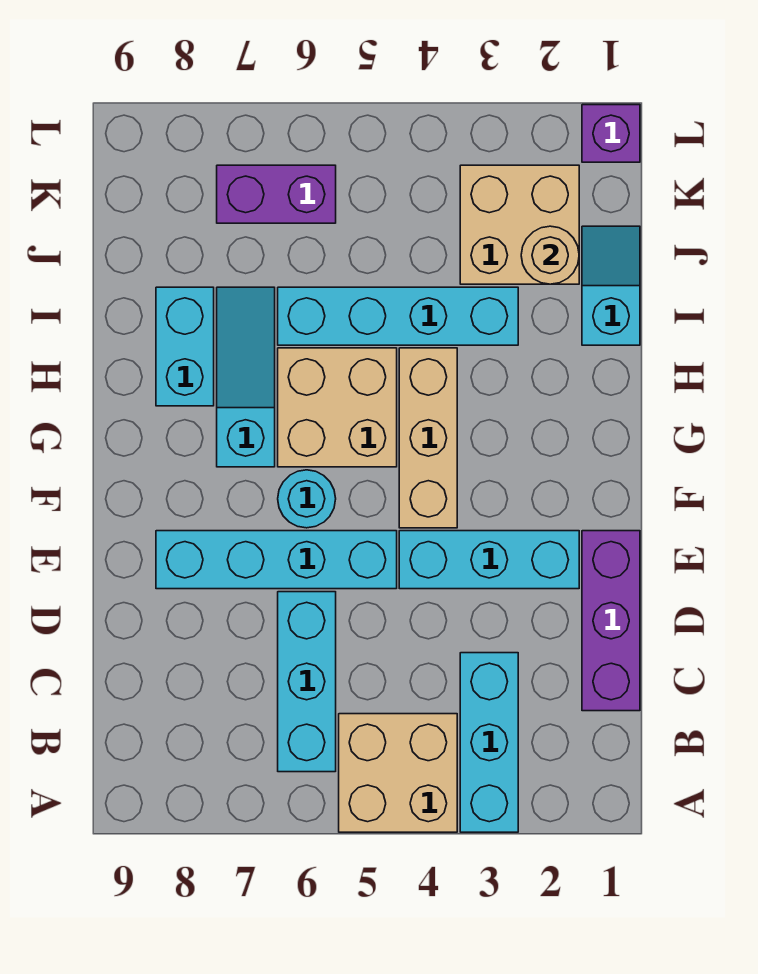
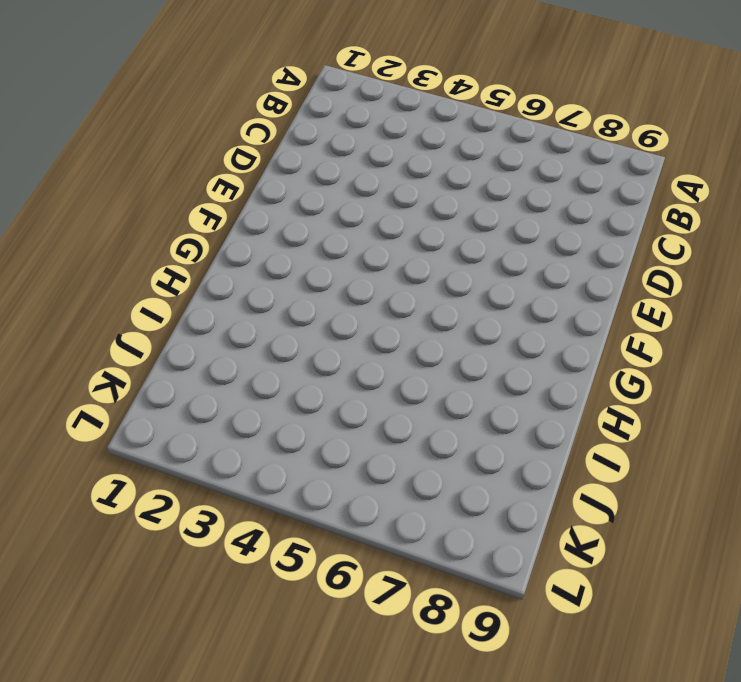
none -> cyan 1x3 brick [460,653,518,832]
none -> tan 2x2 brick [339,714,457,832]
none -> cyan 1x3 brick [278,592,336,772]

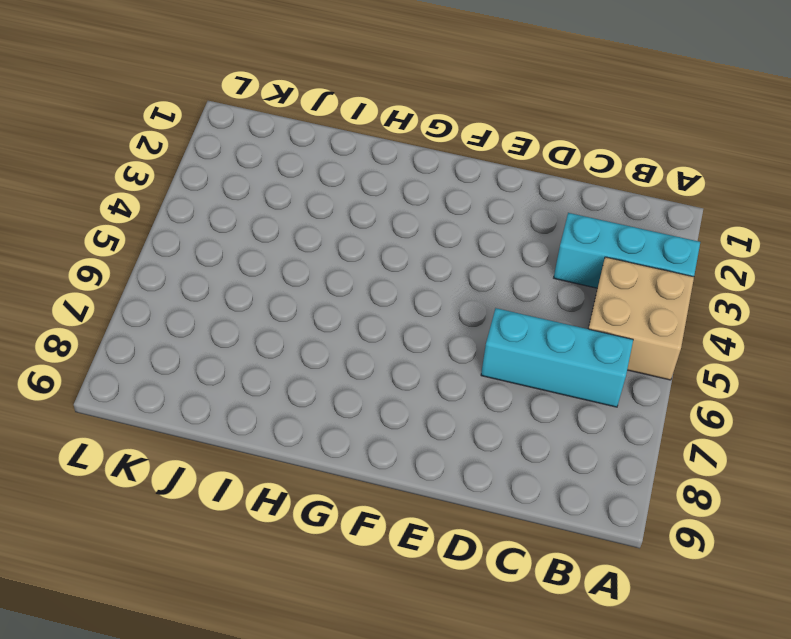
none -> purple 1x3 brick [582,531,640,711]
none -> cyan 1x3 brick [399,531,579,589]
none -> cyan 1x4 brick [156,531,397,589]

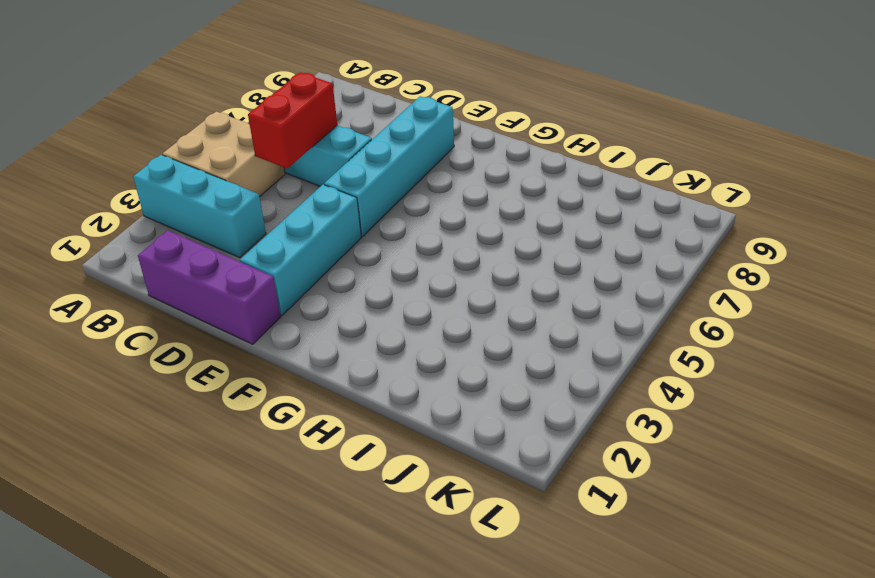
red 1x2 brick [248,72,337,168] -> none
none -> tan 1x3 brick [399,348,457,528]
none -> cyan 1x1 round brick [278,470,336,528]
none -> tan 2x2 brick [278,348,397,467]

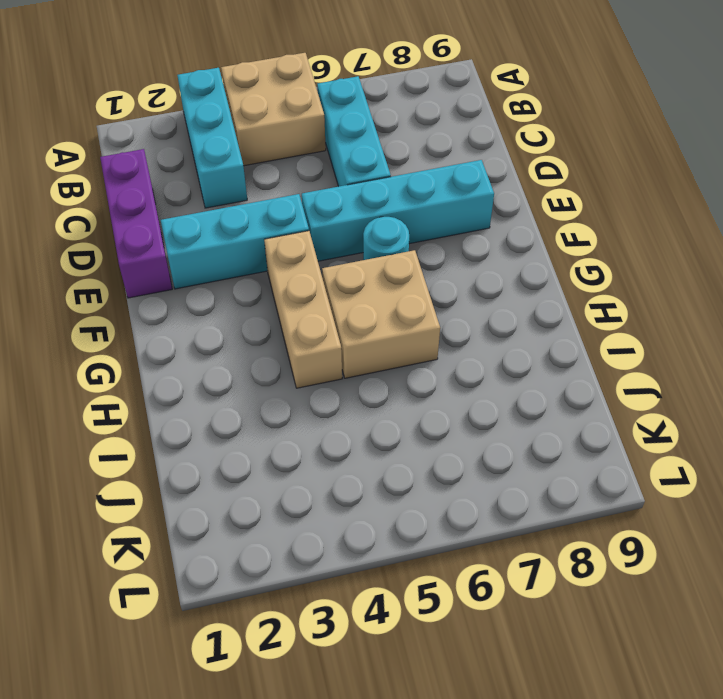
none -> cyan 1x3 slope [217,287,275,467]
none -> cyan 1x2 brick [156,287,214,406]
none -> cyan 1x2 slope [582,226,640,345]

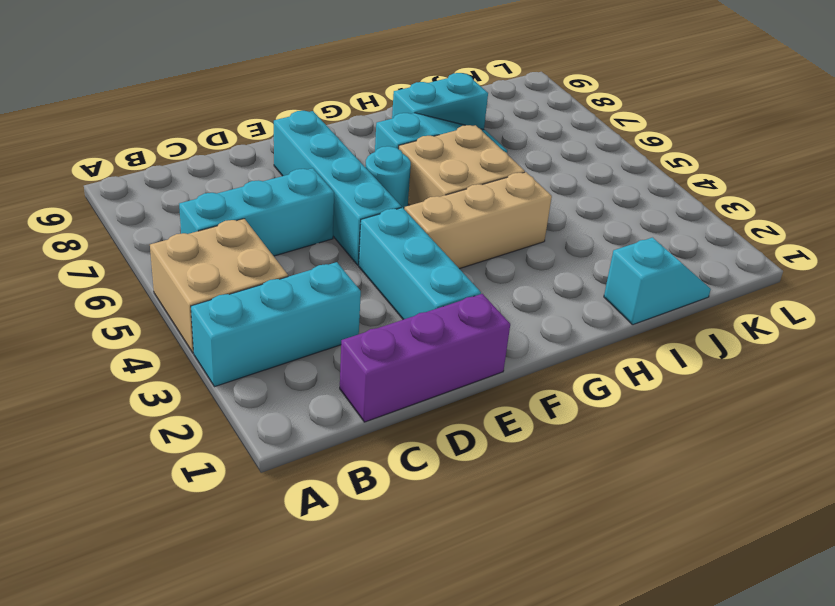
none -> cyan 1x4 brick [278,287,518,345]
none -> tan 2x2 brick [460,165,579,284]
none -> purple 1x2 brick [217,165,336,223]

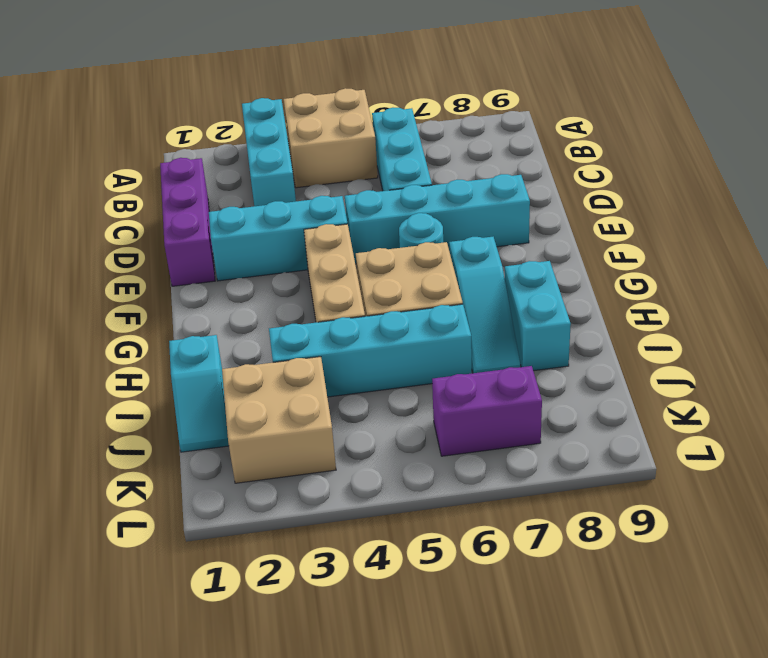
none -> purple 1x1 brick [582,105,640,162]
none -> tan 1x1 round brick [521,226,579,284]

